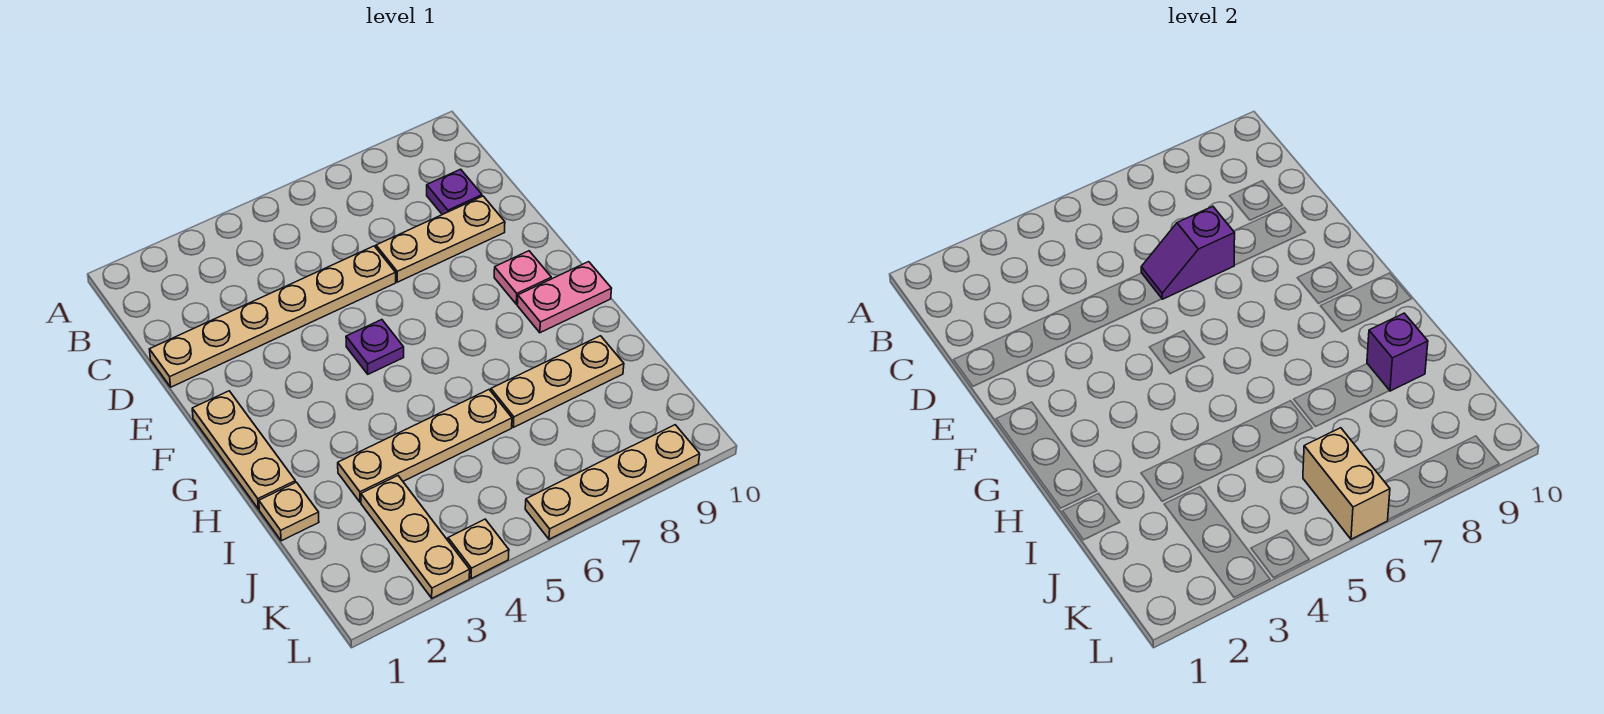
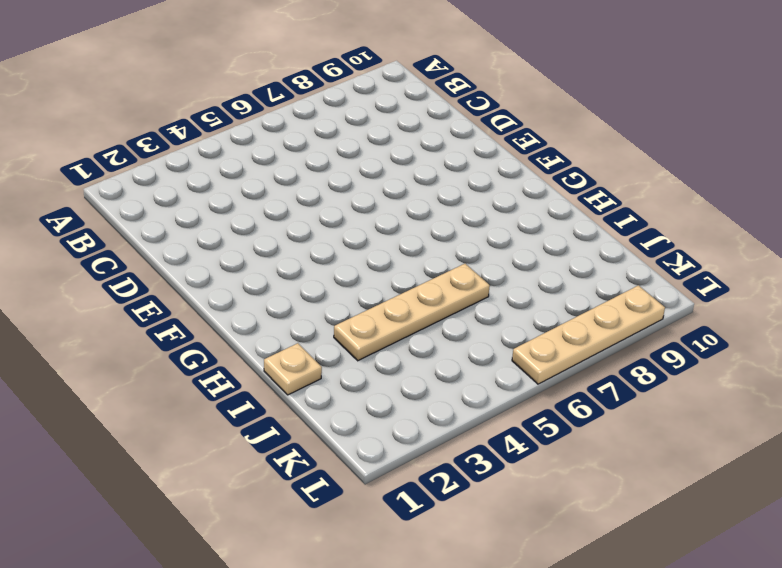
none -> purple 1x1 plate [427,169,482,215]
none -> tan 1x6 plate [149,246,396,387]
none -> tan 1x3 plate [376,196,505,282]

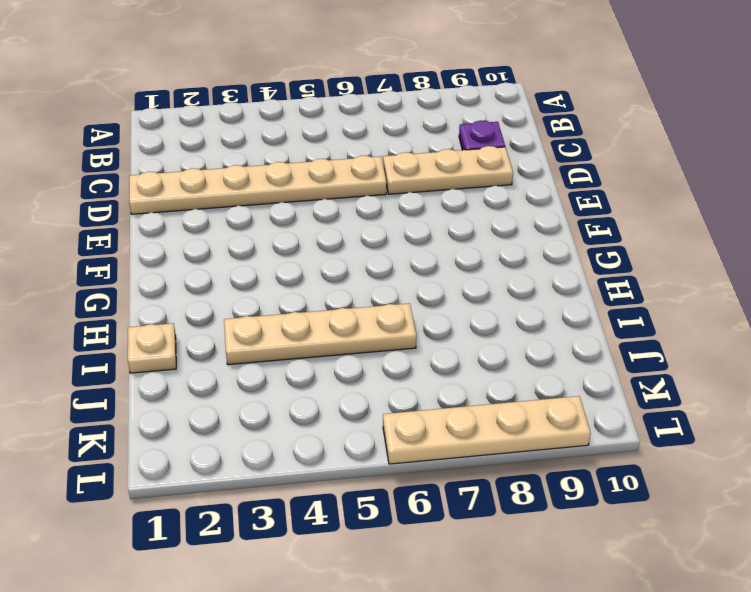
none -> tan 1x3 plate [192,391,296,509]
none -> purple 1x1 plate [346,320,404,374]
none -> pink 1x1 plate [494,251,551,304]

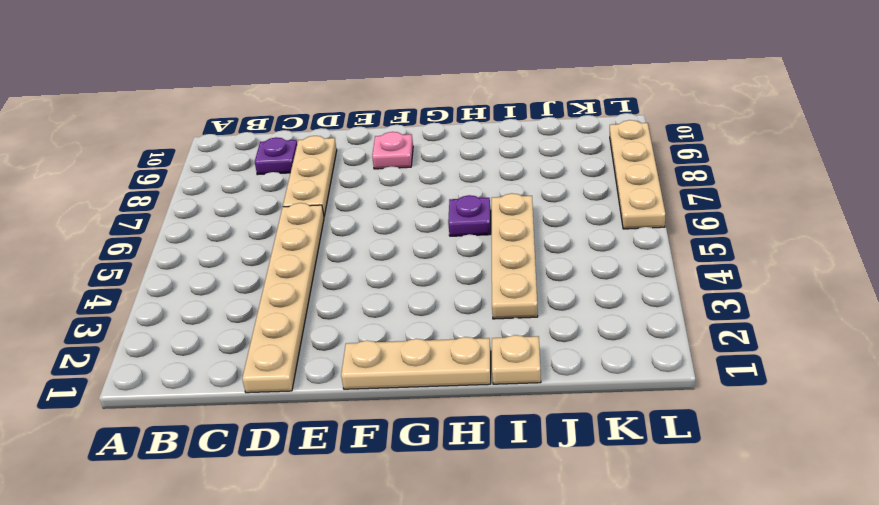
purple 1x1 plate [448,195,491,236] -> purple 1x1 plate moved to [346,320,404,374]
none -> pink 1x2 plate [517,262,612,333]
none -> tan 1x3 plate [491,336,624,427]
none -> tan 1x3 plate [361,476,470,598]

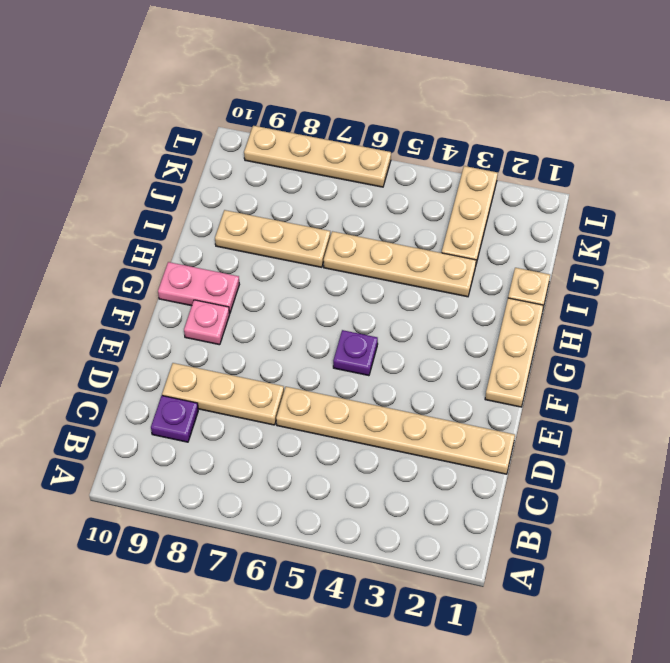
none -> tan 1x1 plate [448,519,509,578]
none -> purple 1x2 slope [1141,206,1235,299]
none -> purple 1x1 brick [1367,313,1428,391]

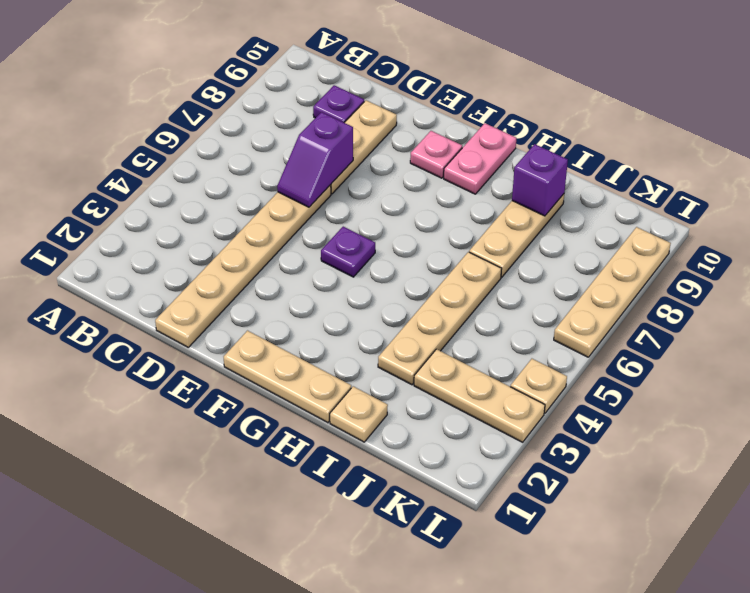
none -> tan 1x2 brick [1303,428,1390,539]

